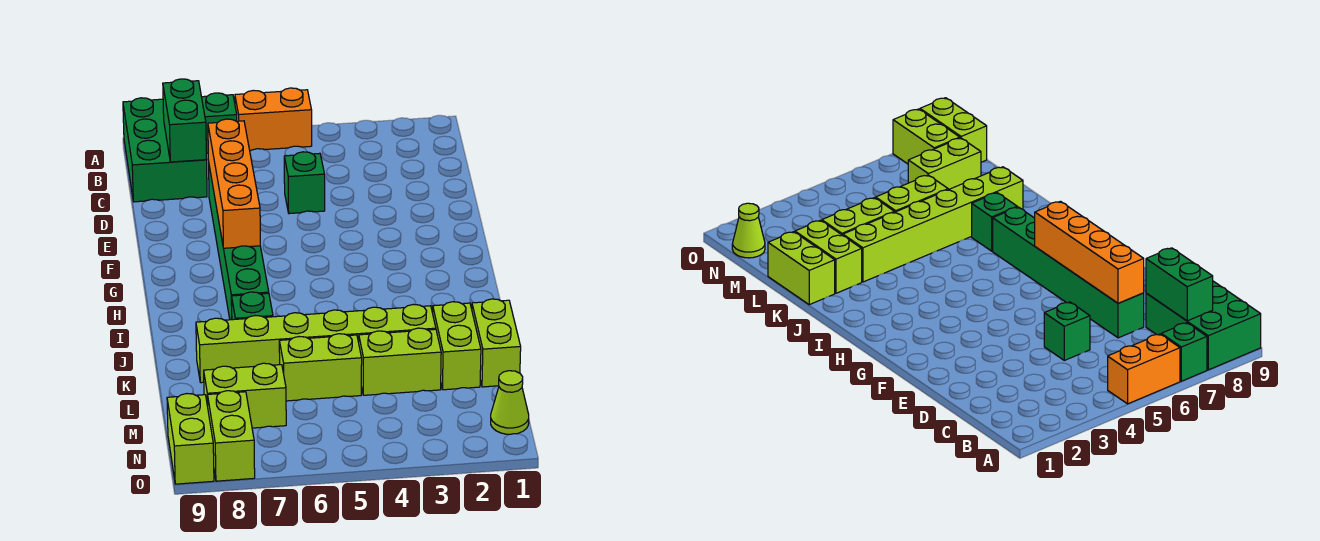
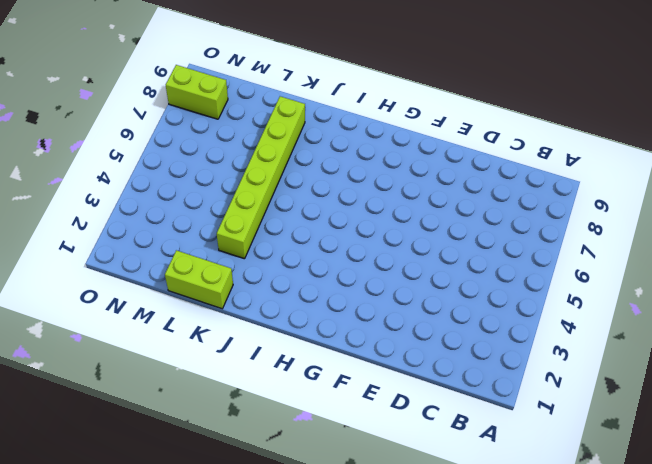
none -> orange 1x2 brick [235,88,312,150]
none -> green 1x1 brick [202,93,237,153]
none -> green 2x3 brick [123,98,207,202]

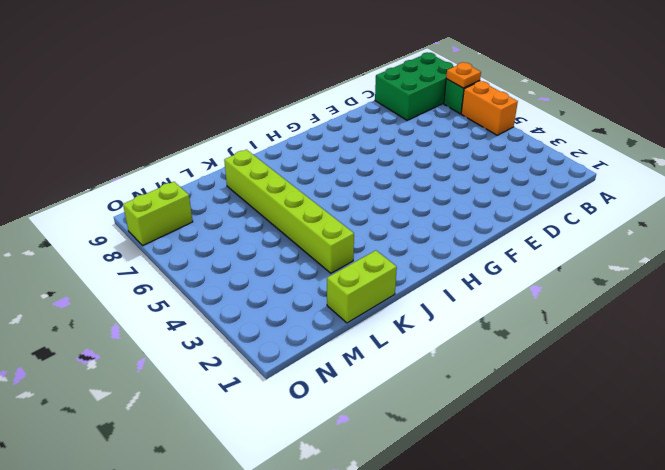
orange 1x1 plate [446,62,481,88] -> none
none -> green 1x1 brick [284,152,325,214]
none -> green 1x6 brick [209,167,269,320]
none -> green 1x1 brick [232,292,273,320]

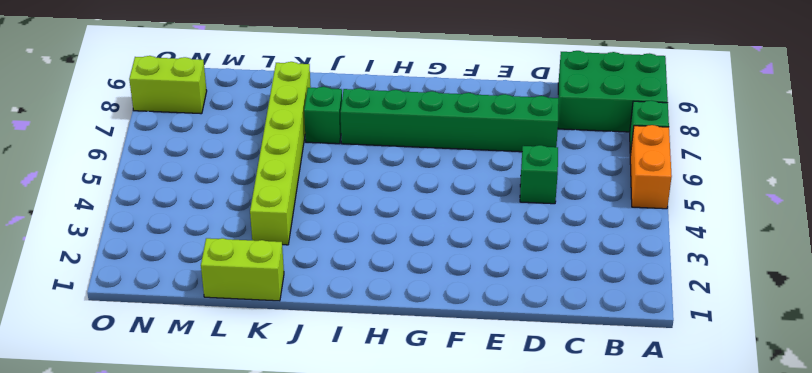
none -> lime 1x2 brick [433,302,481,390]
none -> lime 1x2 brick [359,328,441,395]
none -> lime 1x2 brick [279,334,362,401]

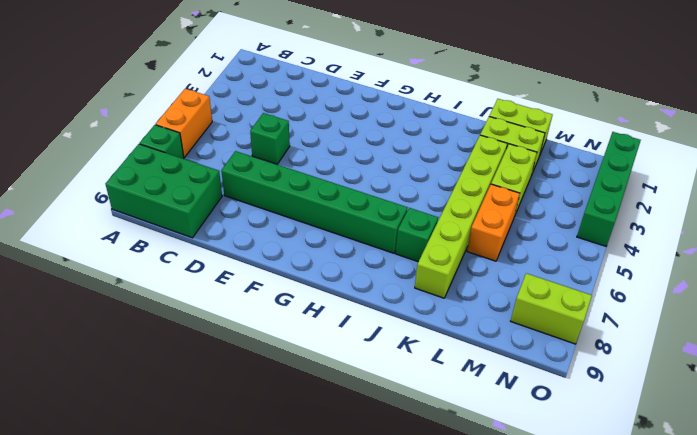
orange 1x2 brick [467,184,520,261] -> lime 1x2 brick [279,334,362,401]
green 1x4 brick [577,132,641,246] -> none
none -> lime 1x2 brick [204,363,286,428]
none -> lime 1x1 cone [491,371,529,434]
none -> lime 1x2 brick [167,394,214,484]

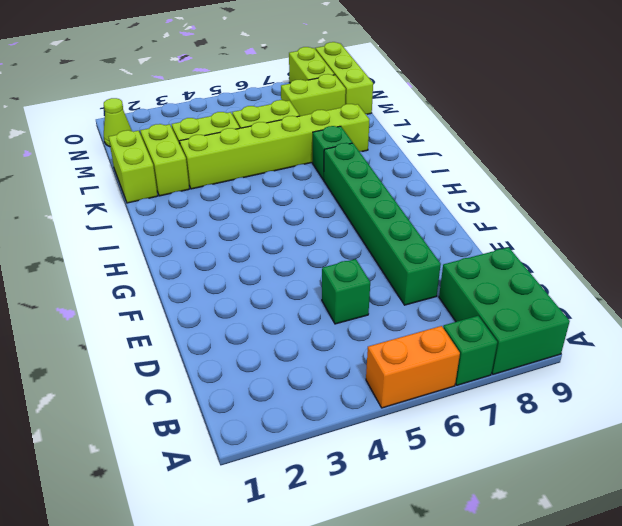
lime 1x3 brick [315,42,373,114] -> lime 1x2 brick [167,394,214,484]
none -> green 1x2 brick [163,79,207,162]
none -> orange 1x4 brick [208,119,260,248]

